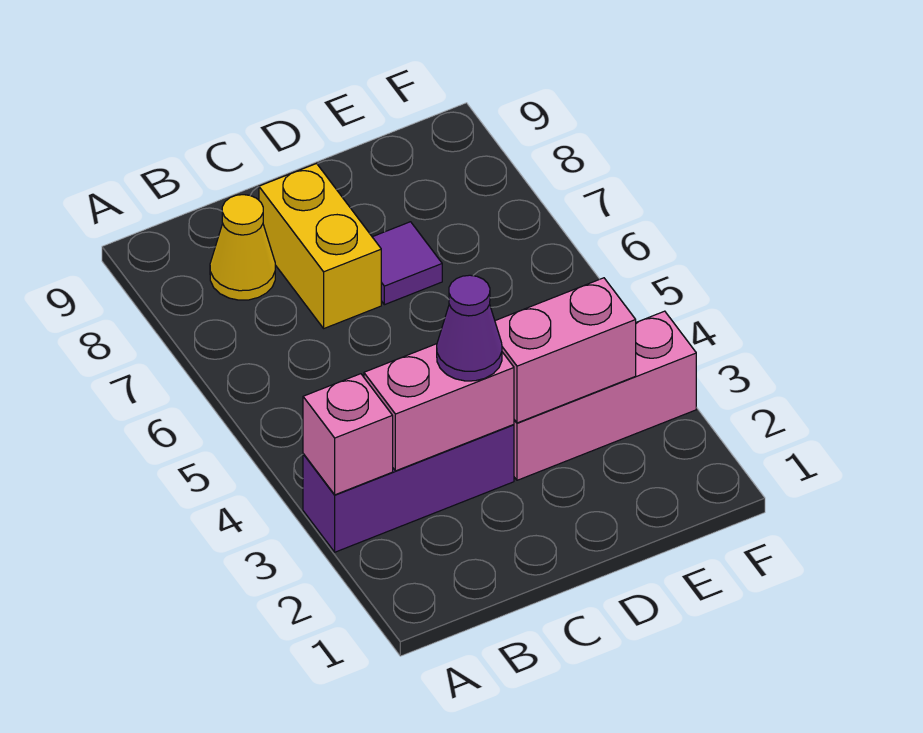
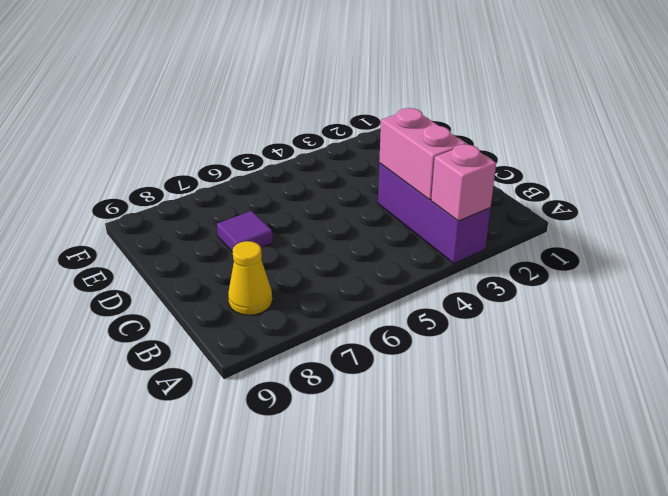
none -> yellow 1x2 brick [259,164,381,328]
none -> pink 1x3 brick [514,311,696,480]

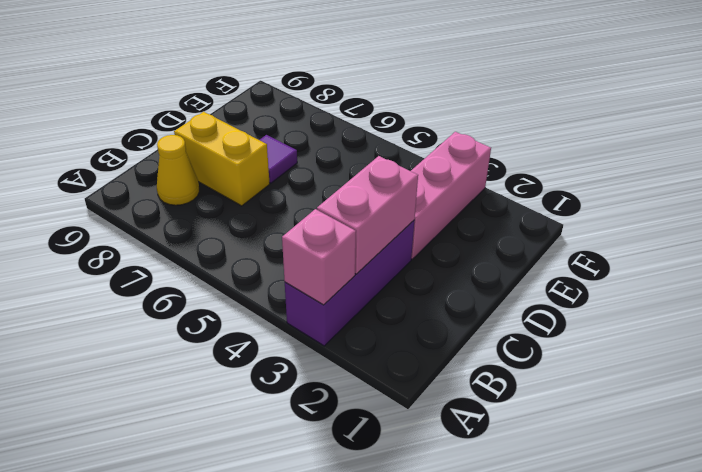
none -> pink 1x2 brick [495,278,636,423]
none -> purple 1x1 cone [437,275,502,381]

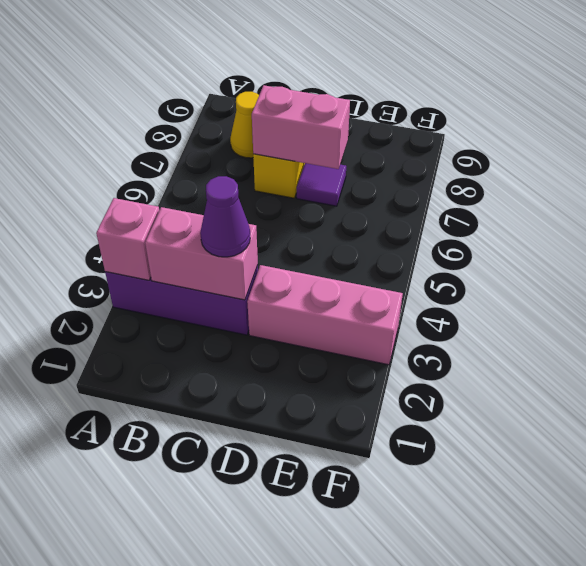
pink 1x2 brick [252,85,350,169] -> pink 1x2 brick moved to [495,278,636,423]

